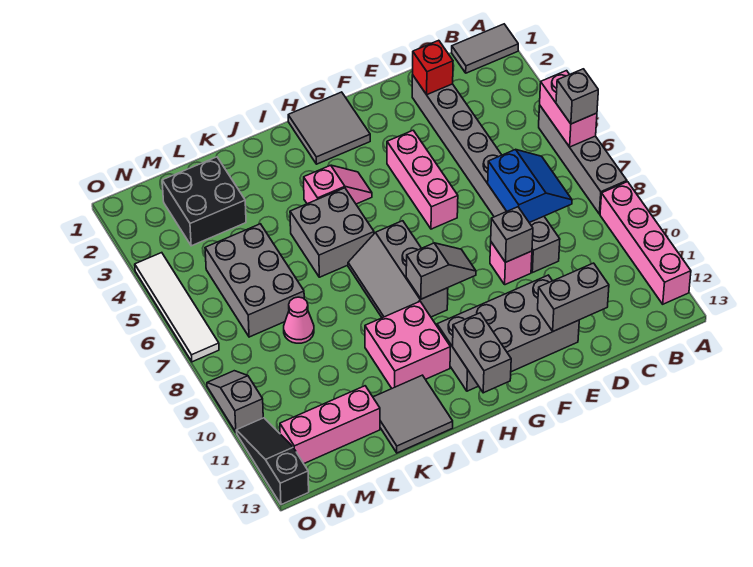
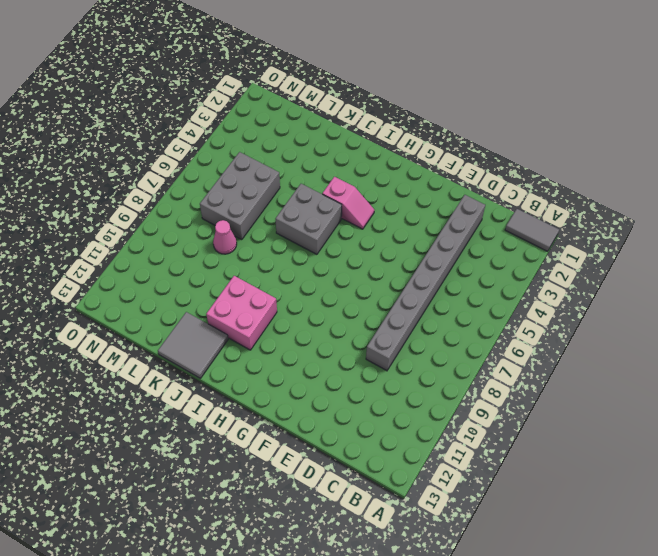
none -> grey 1x4 brick [539,105,627,214]
none -> pink 1x4 brick [600,182,691,304]
none -> pink 1x1 brick [490,242,532,285]

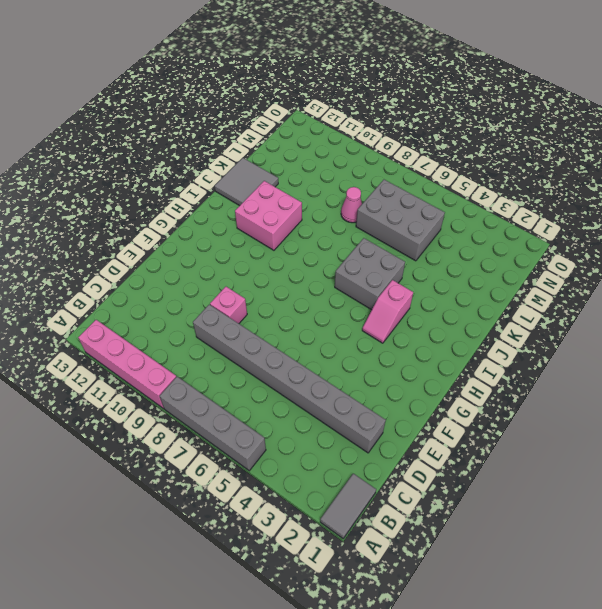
none -> grey 2x4 brick [437,275,579,391]
none -> pink 1x3 brick [387,130,458,229]
none -> grey 2x2 tile [288,92,370,164]

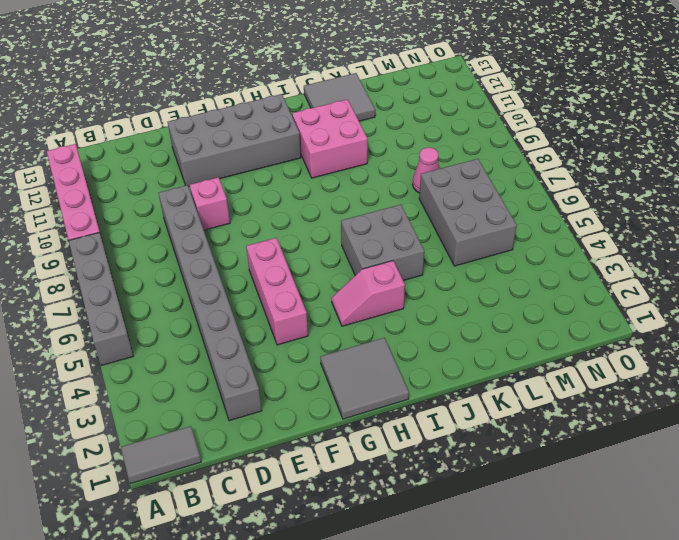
none -> grey 2x3 slope [348,221,448,318]
none -> black 2x2 brick [162,157,246,246]
none -> pink 1x3 brick [280,386,380,464]

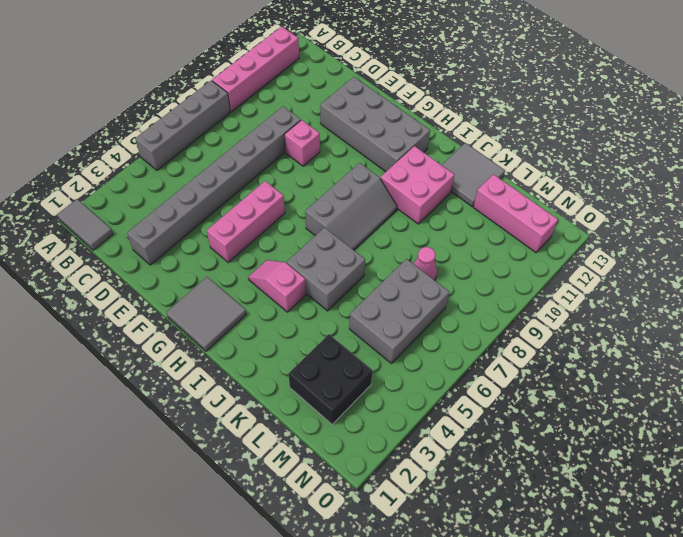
none -> white 1x4 tile [135,253,219,362]
none -> grey 1x2 slope [207,371,263,432]
none -> black 1x3 slope [236,418,309,505]

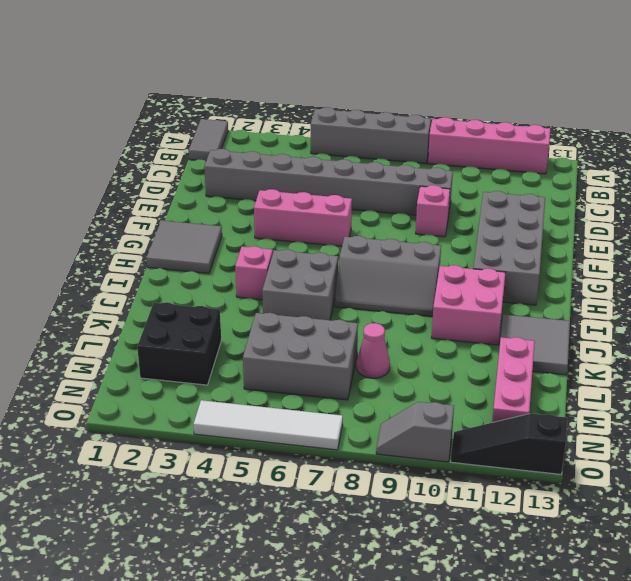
none -> pink 1x2 brick [540,71,597,147]
none -> blue 2x2 slope [488,149,572,223]
none -> red 1x1 brick [413,40,453,95]

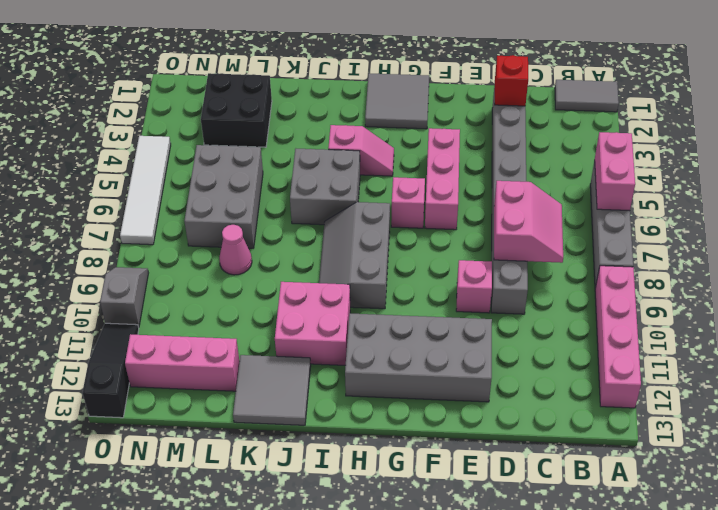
pink 2x2 slope [494,181,563,263] -> blue 2x2 slope [488,149,572,223]
pink 1x1 brick [391,177,425,228] -> none
none -> grey 1x2 brick [538,263,609,331]
none -> grey 1x1 brick [491,207,533,262]
none -> grey 1x2 slope [406,243,476,299]

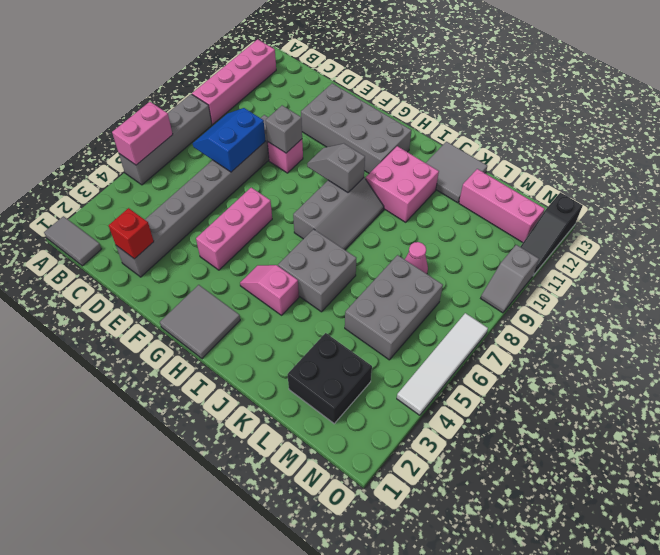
none -> grey 1x2 brick [538,263,609,331]
none -> grey 1x2 brick [453,313,511,393]
none -> grey 1x1 brick [556,69,598,124]

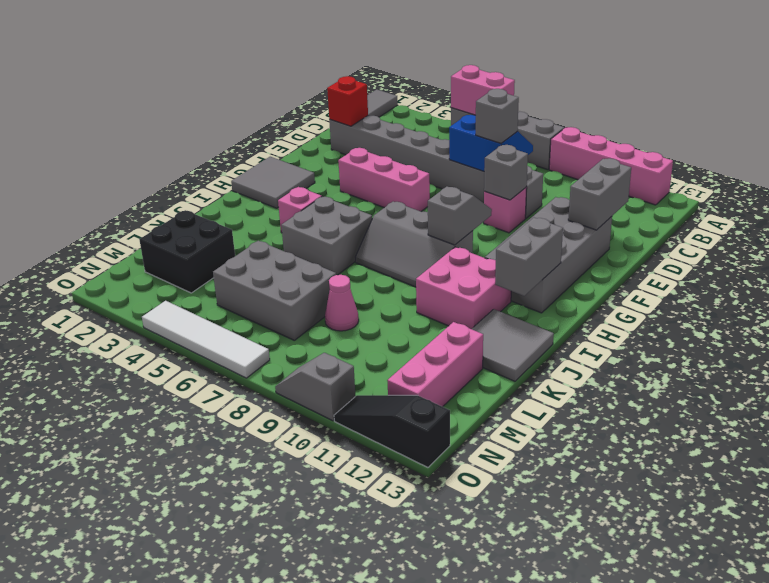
grey 1x1 brick [475,89,519,143] -> grey 1x1 brick moved to [556,69,598,124]
grey 1x2 brick [495,218,563,296] -> grey 1x2 brick turned to [453,313,511,393]

